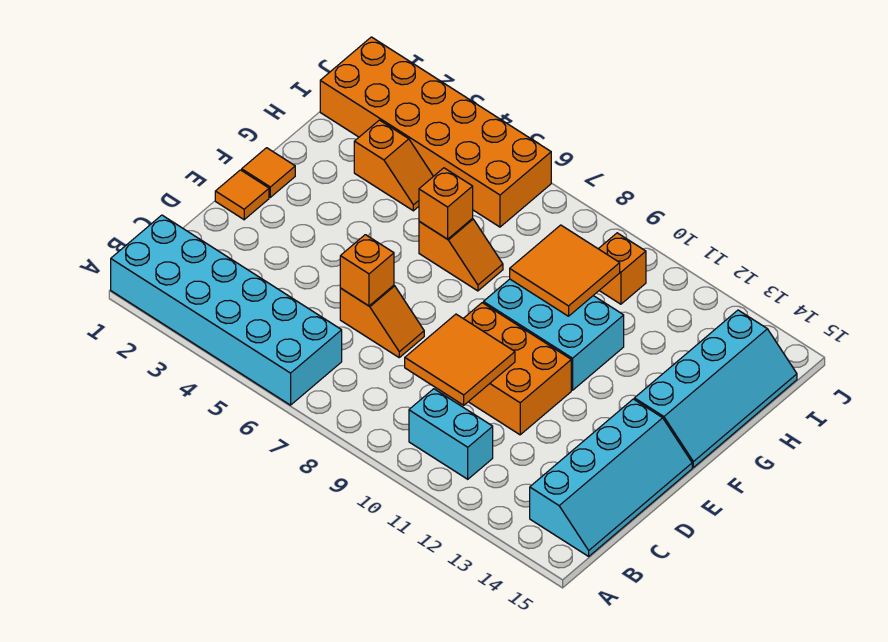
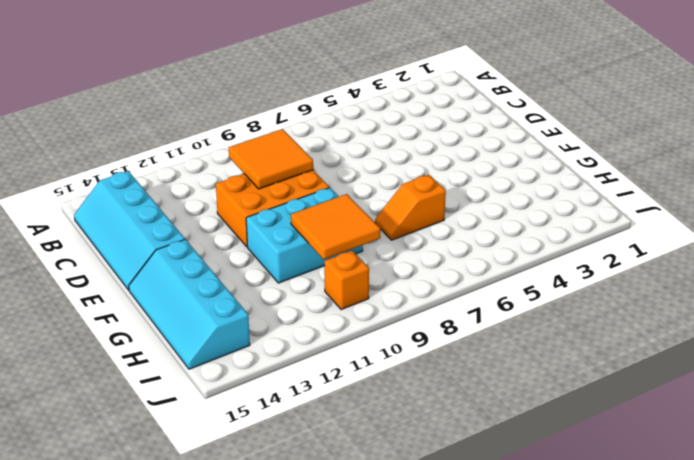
none -> cyan 2x6 brick [111,215,342,405]
none -> cyan 1x2 brick [409,389,493,479]
none -> orange 1x2 slope [340,285,424,357]

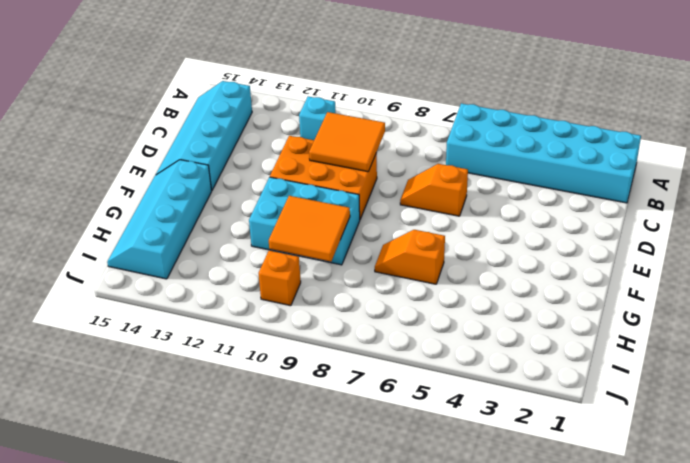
cyan 1x1 brick [299,97,336,140] -> cyan 1x2 brick [409,389,493,479]
none -> orange 1x1 tile [215,170,269,220]
none -> orange 1x1 tile [242,148,295,197]
none -> orange 1x2 slope [354,120,433,211]

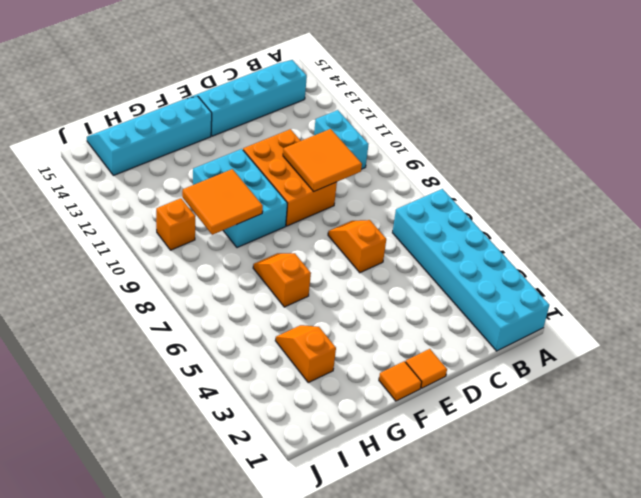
none -> orange 2x6 brick [320,37,551,227]
none -> orange 1x1 brick [340,235,394,306]
none -> orange 1x1 brick [419,168,473,239]

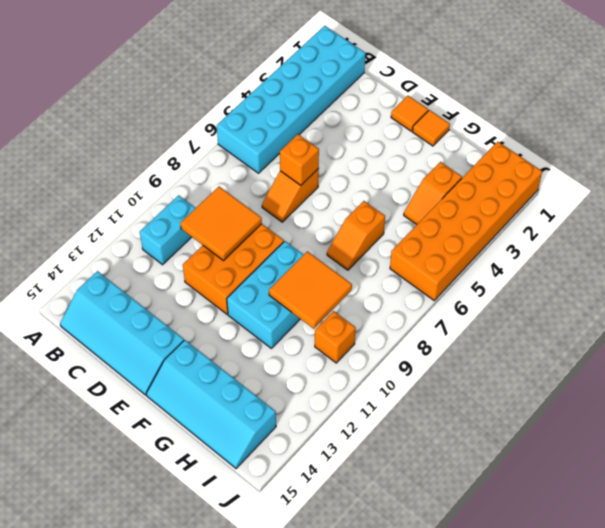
none -> orange 1x1 brick [419,168,473,239]

